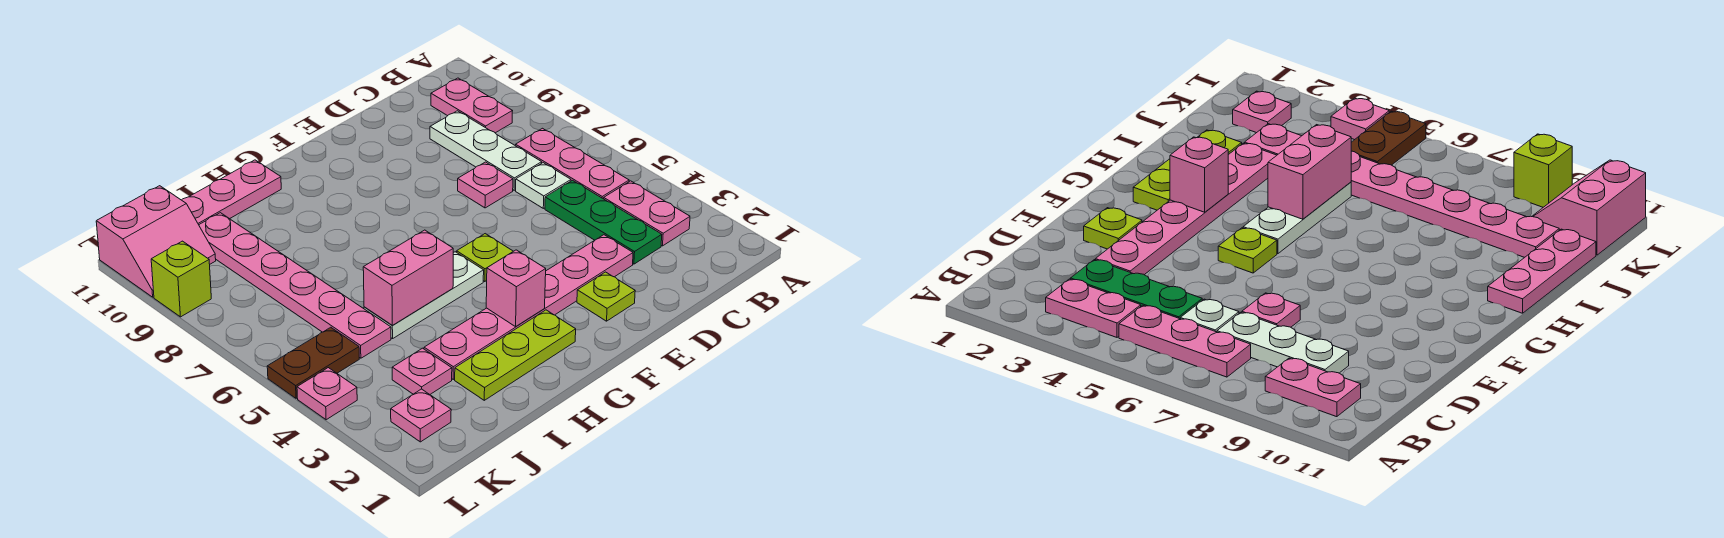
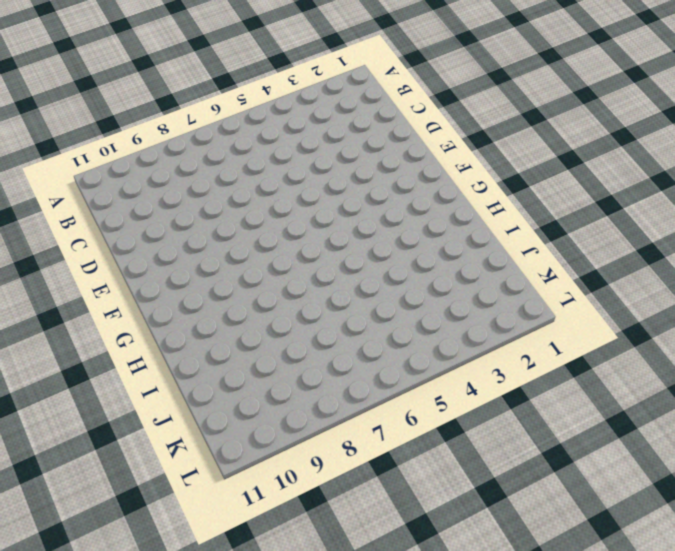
none -> pink 1x2 plate [604,181,690,246]
none -> pink 1x3 plate [515,128,629,199]
none -> pink 1x2 plate [431,78,512,133]

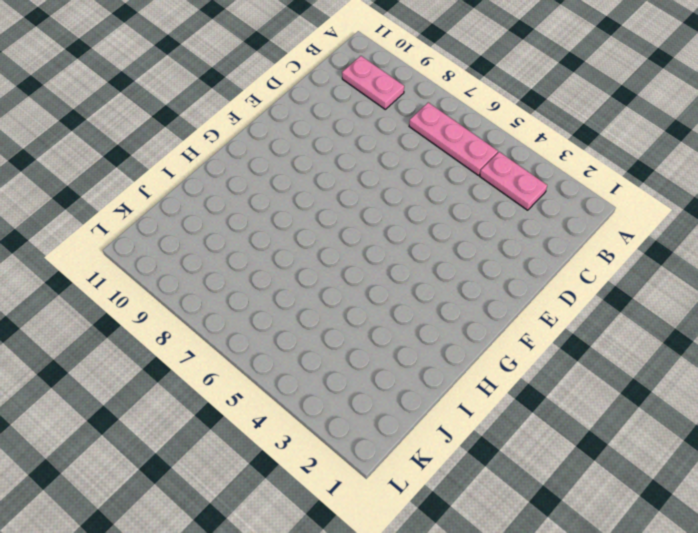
none -> green 1x3 plate [545,180,662,264]
none -> white 1x1 plate [516,163,571,208]
none -> white 1x3 plate [430,111,542,190]

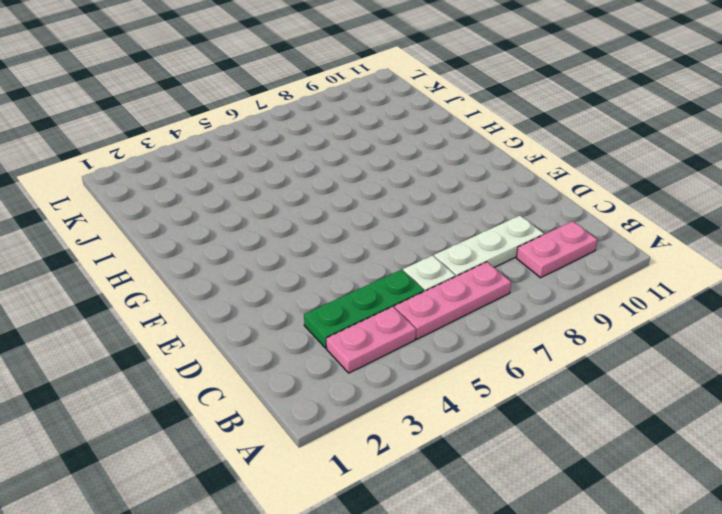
none -> pink 1x6 plate [424,235,633,379]
none -> pink 1x1 plate [458,162,513,208]
none -> lime 1x1 plate [577,272,635,321]

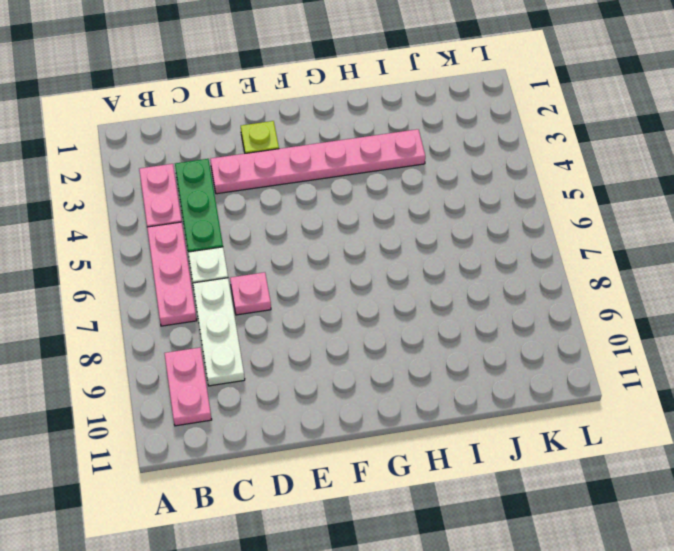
none -> lime 1x1 plate [457,234,513,282]
none -> lime 1x3 plate [455,310,576,400]
none -> white 1x3 plate [364,252,484,339]

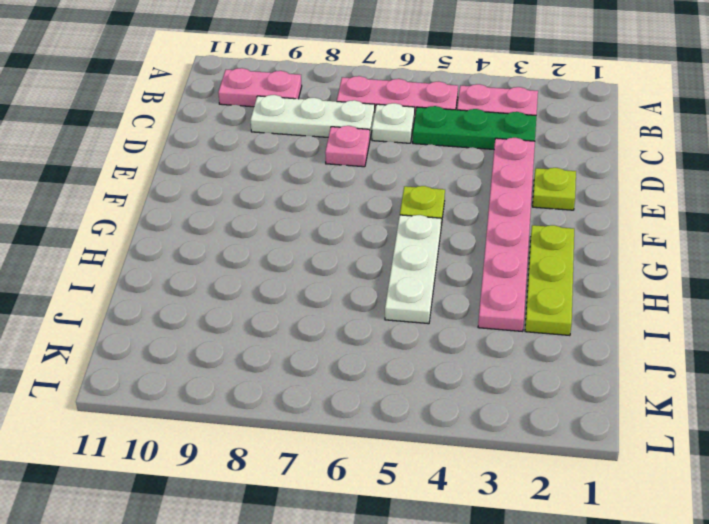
none -> pink 1x3 plate [182,160,281,225]
none -> pink 1x1 plate [392,348,452,394]
none -> pink 1x6 plate [199,213,391,358]

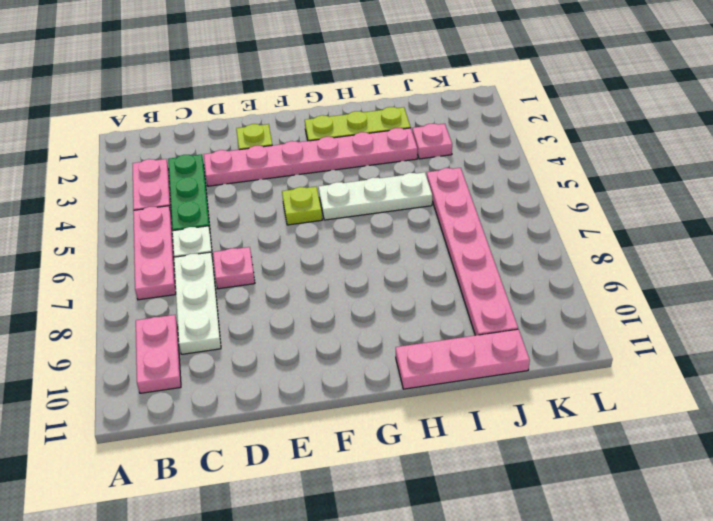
none -> pink 1x1 plate [391,389,451,442]
none -> brown 1x2 plate [267,327,359,398]
none -> pink 2x2 slope [96,186,216,297]

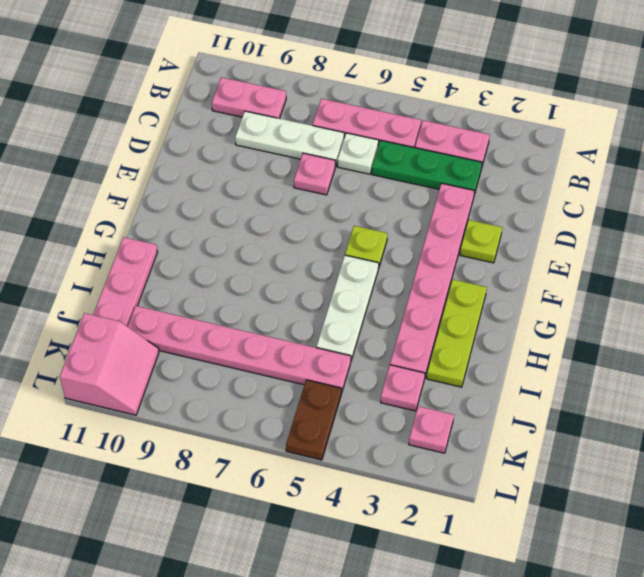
none -> pink 1x1 plate [297,368,357,420]
none -> lime 1x1 brick [151,241,211,317]
none -> pink 1x1 brick [486,250,546,327]

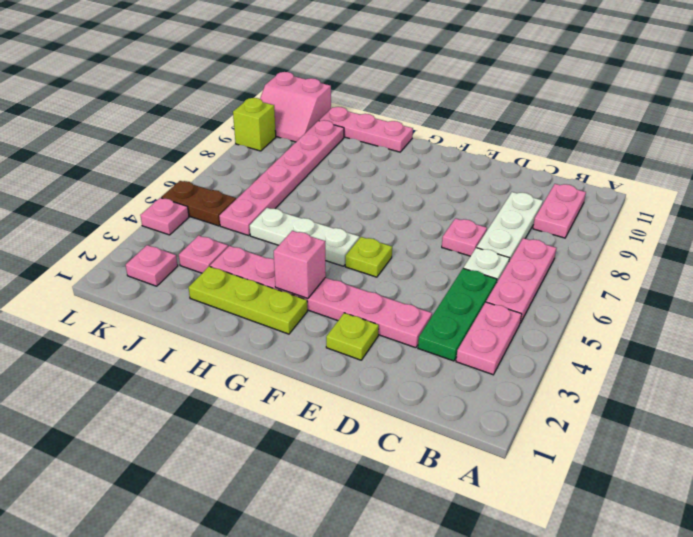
none -> pink 1x2 brick [363,230,453,326]

